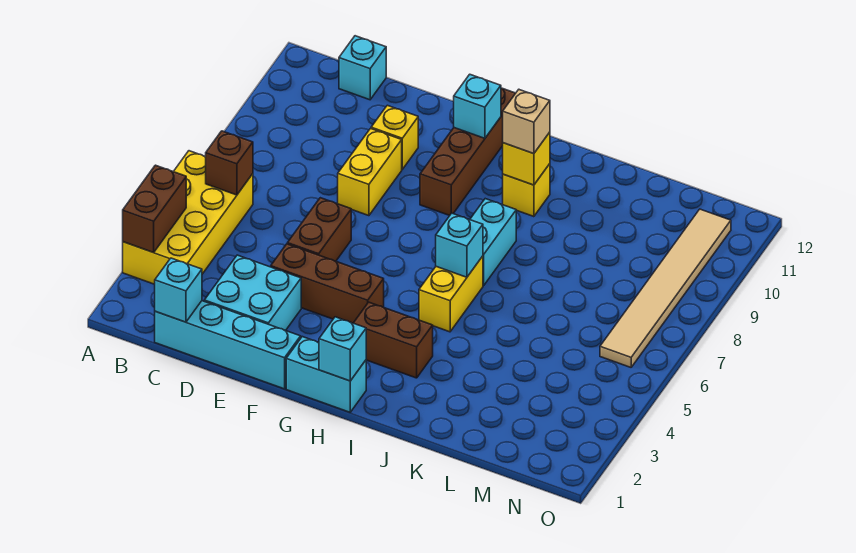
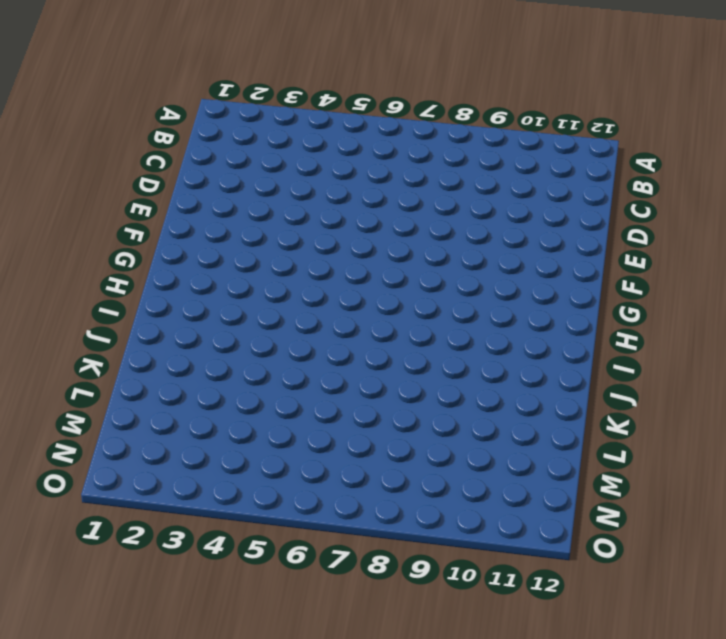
none -> yellow 2x4 brick [123,151,253,284]
none -> cyan 1x4 brick [155,301,301,389]
none -> cyan 1x1 brick [339,36,386,100]

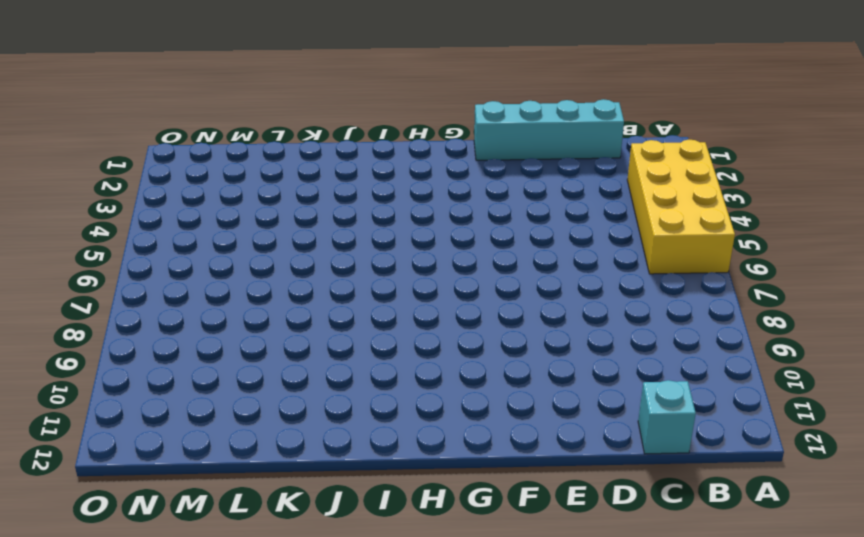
none -> cyan 2x2 brick [204,255,301,331]
none -> brown 1x3 brick [271,244,384,323]
none -> brown 1x2 brick [287,198,351,261]

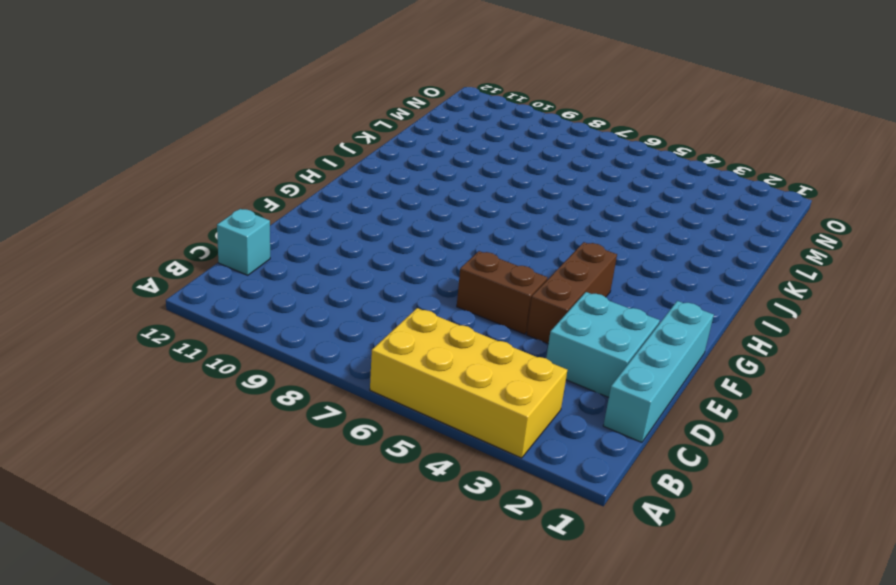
none -> yellow 1x2 brick [338,129,402,216]
none -> yellow 1x1 brick [371,105,418,169]
none -> cyan 1x2 brick [286,337,366,412]

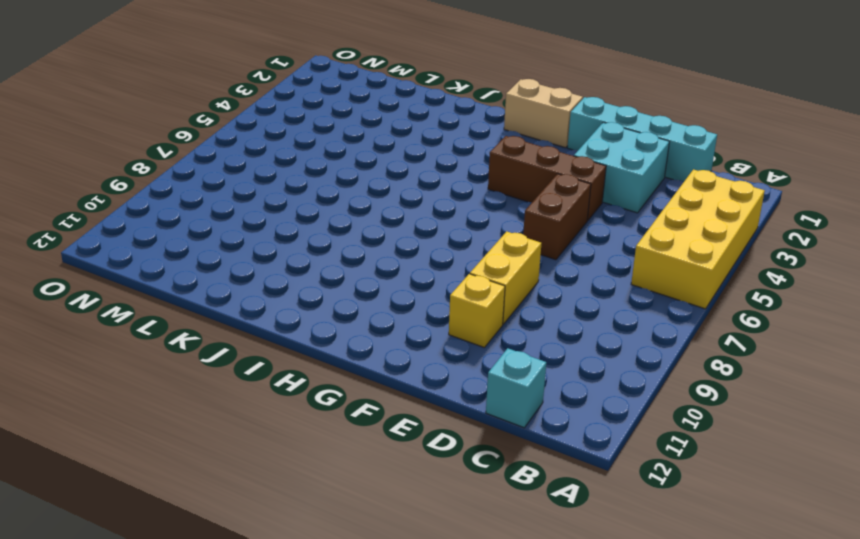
tan 1x2 brick [504,79,583,148] -> cyan 1x2 brick [286,337,366,412]
none -> brown 1x4 brick [420,88,516,216]
none -> brown 1x2 brick [354,302,433,378]
none -> yellow 1x2 brick [419,256,483,332]

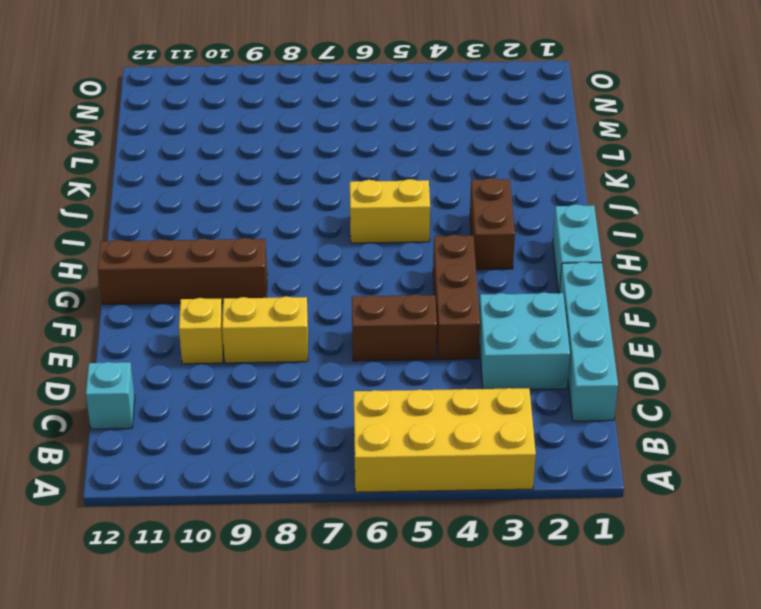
none -> cyan 1x2 brick [470,199,516,286]
none -> yellow 1x1 brick [503,164,550,217]
none -> tan 1x6 tile [600,209,731,367]

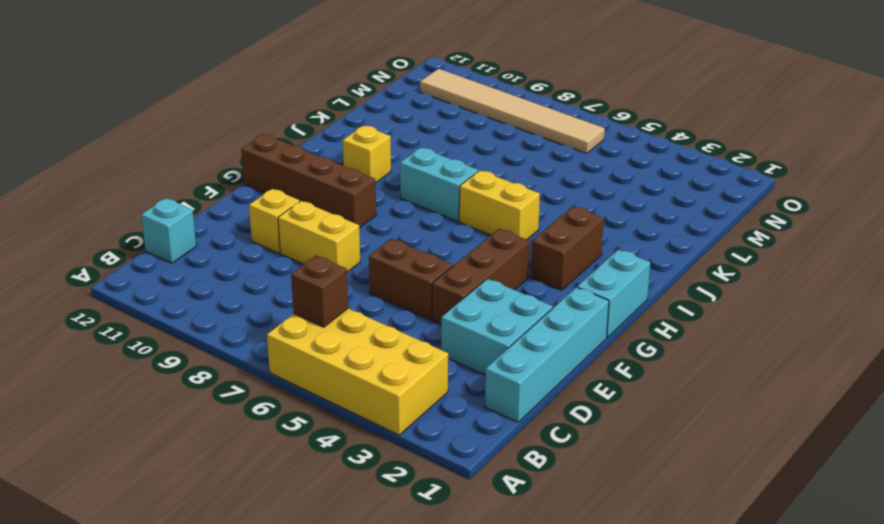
none -> brown 1x2 brick [123,165,186,253]
none -> cyan 1x1 brick [155,258,202,322]
none -> cyan 1x1 brick [454,74,501,138]

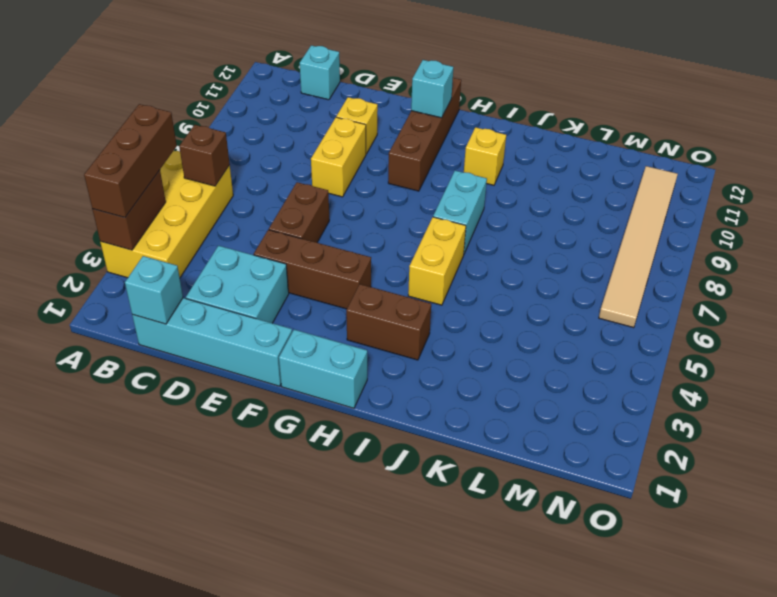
brown 1x3 brick [84,104,177,218] -> none
none -> cyan 1x1 brick [319,317,366,381]
none -> cyan 1x1 brick [436,213,483,277]
none -> yellow 1x1 brick [503,132,550,185]

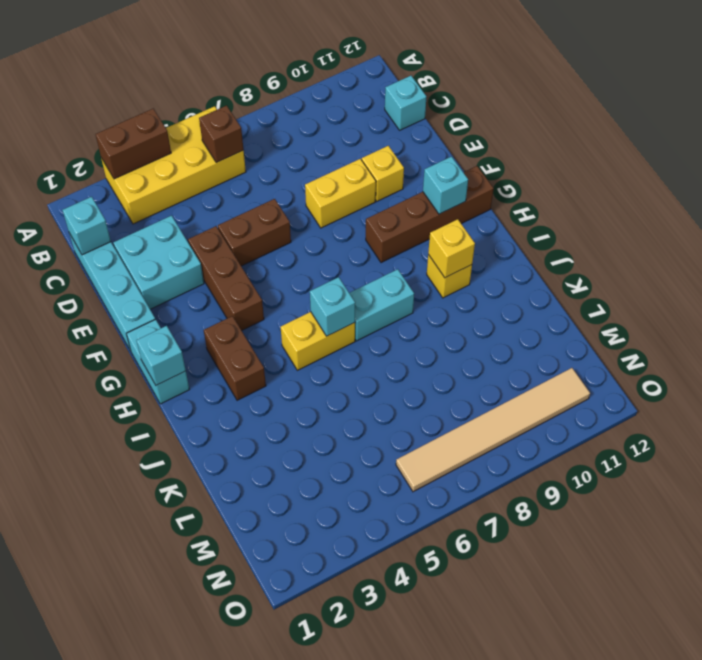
none -> tan 1x1 brick [503,90,550,154]

